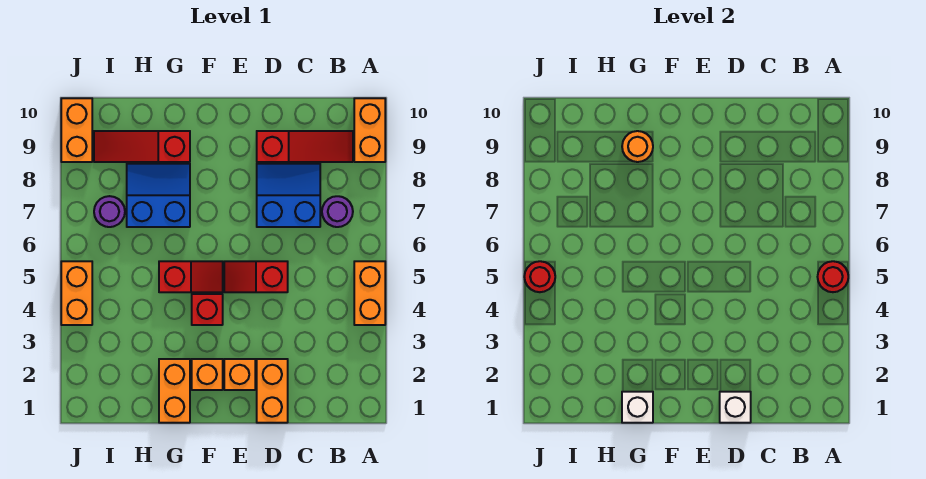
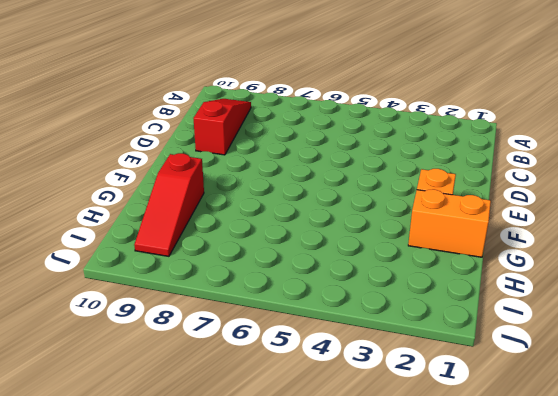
none -> orange 1x2 brick [354,261,385,325]
none -> orange 1x2 brick [354,98,385,162]
none -> purple 1x1 round brick [322,196,353,227]

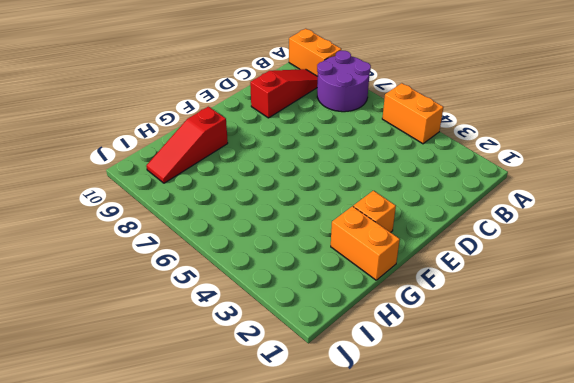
purple 2x2 round brick [317,51,371,112] -> purple 1x1 round brick [322,196,353,227]
none -> blue 2x2 slope [257,164,320,227]
none -> orange 1x2 brick [257,359,288,423]
none -> red 1x2 slope [224,261,288,292]

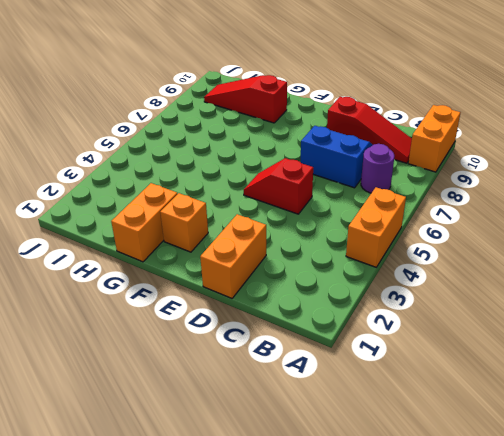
none -> orange 1x1 brick [224,359,255,390]
none -> red 1x1 brick [192,294,223,325]
none -> red 1x2 slope [159,261,223,292]

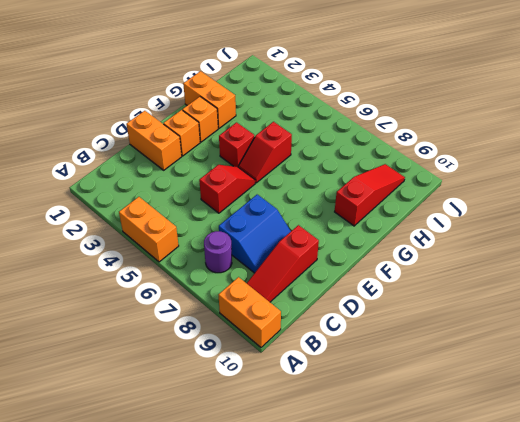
none -> blue 2x2 slope [127,164,190,227]
none -> purple 1x1 round brick [94,196,125,227]
none -> orange 1x2 brick [61,261,92,325]

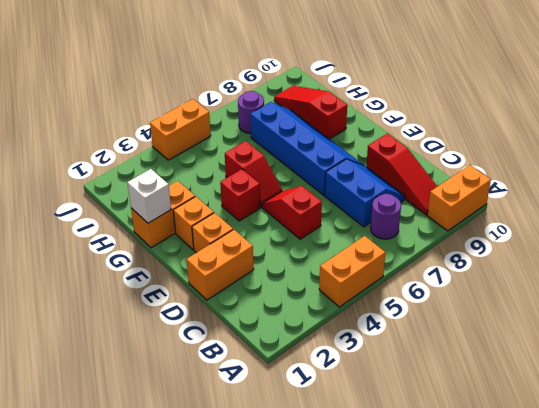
blue 2x4 slope [250,102,363,195] -> blue 2x2 slope [127,164,190,227]
none -> orange 1x2 brick [61,98,92,162]
none -> red 1x1 round brick [818,261,848,292]
none -> white 1x1 brick [720,392,751,423]

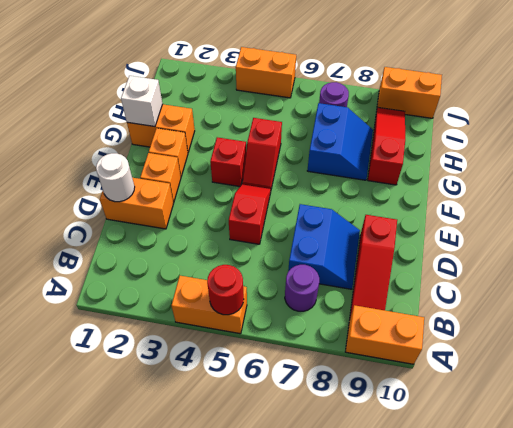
white 1x1 round brick [96,153,135,202] -> white 1x1 brick [720,392,751,423]
none -> orange 1x1 round brick [622,131,653,162]
none -> red 1x1 round brick [524,261,555,292]

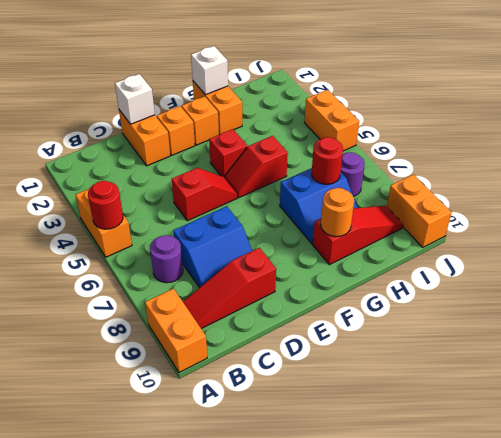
red 1x1 round brick [312,137,343,184] -> red 1x1 round brick moved to [524,261,555,292]

